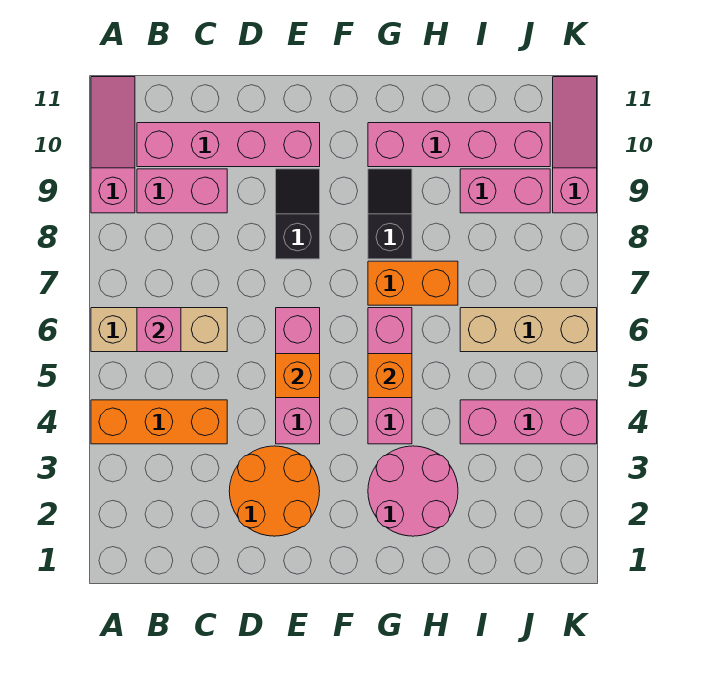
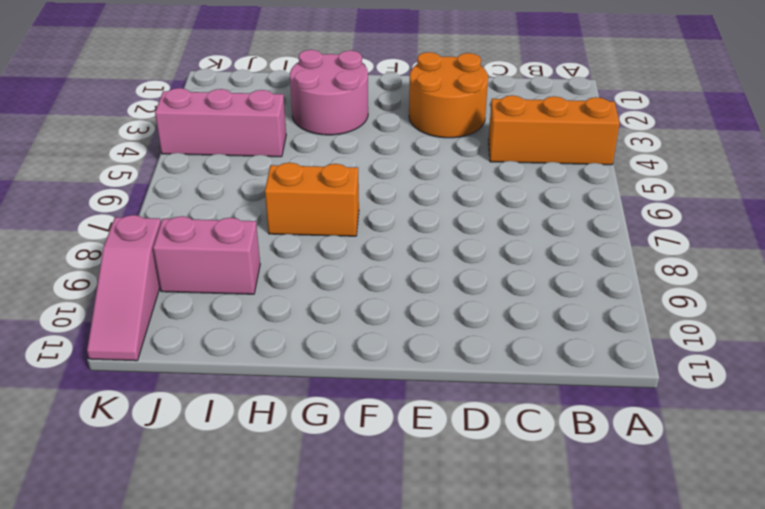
none -> tan 1x3 brick [91,308,227,352]
none -> pink 1x3 slope [91,77,135,213]
none -> pink 1x2 brick [137,169,227,213]

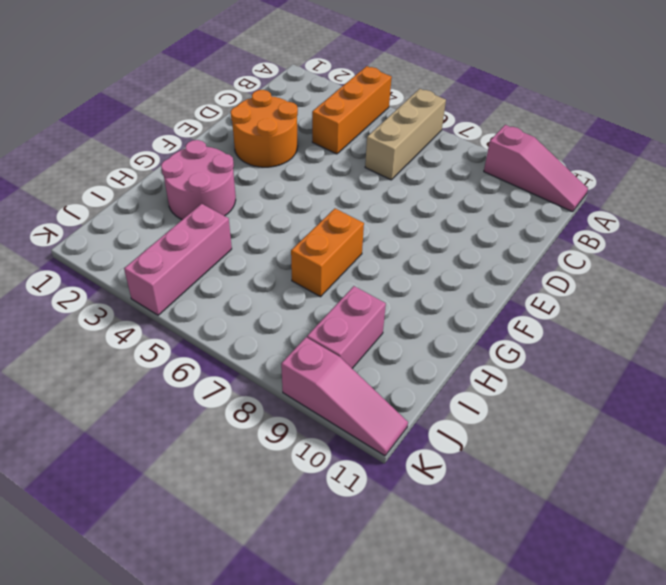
none -> pink 1x2 brick [137,169,227,213]
none -> pink 1x4 brick [137,123,320,167]
none -> pink 1x3 brick [276,308,320,444]

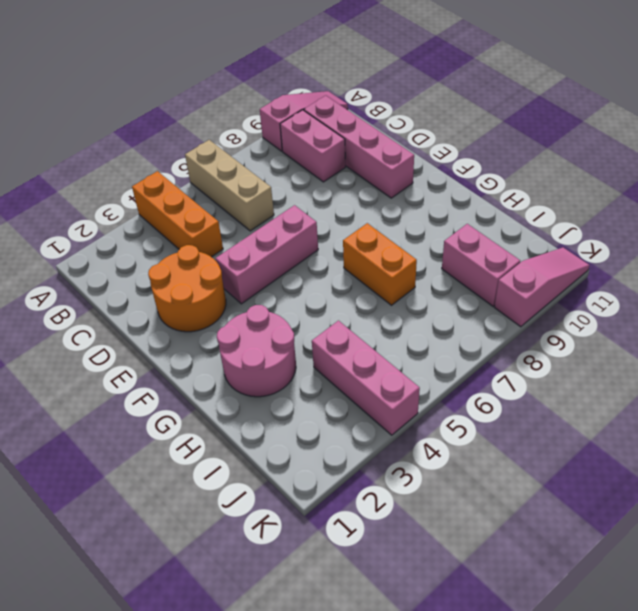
none -> black 1x2 slope [276,169,320,259]
none -> pink 1x3 brick [368,308,412,444]
none -> black 1x2 slope [368,169,412,259]

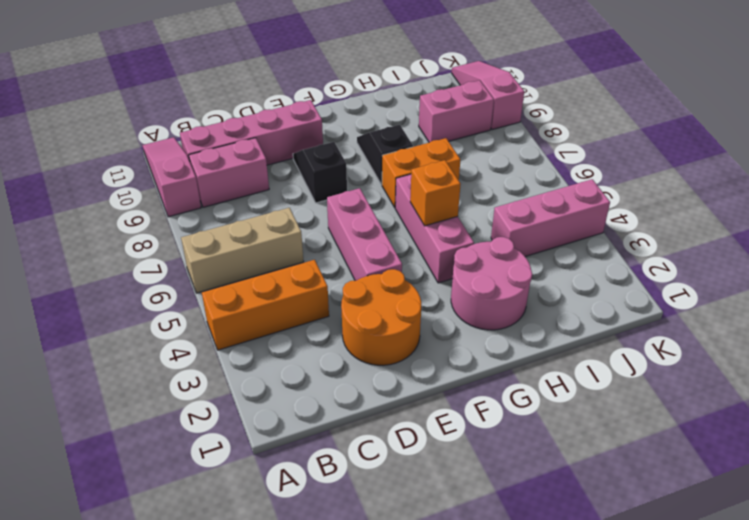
none -> pink 1x4 brick [368,123,550,167]
none -> tan 1x3 brick [460,308,597,352]
none -> pink 1x1 brick [137,308,181,352]

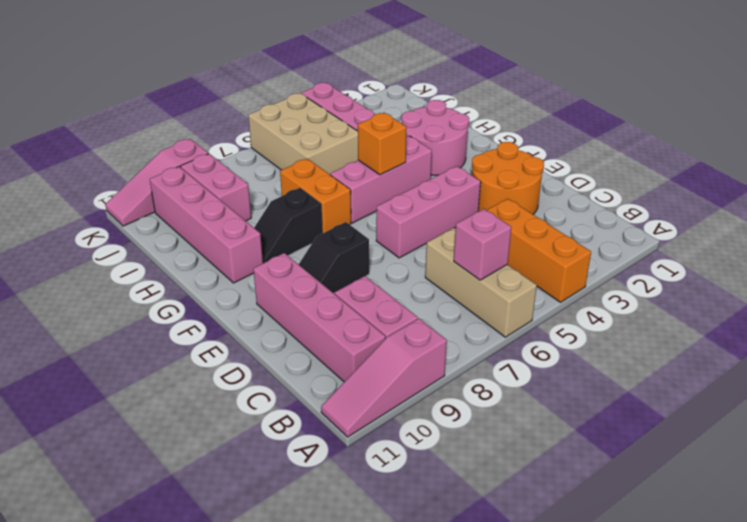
tan 2x3 brick [248,93,358,174] -> tan 1x3 brick [460,308,597,352]
none -> orange 1x1 brick [276,354,320,398]

